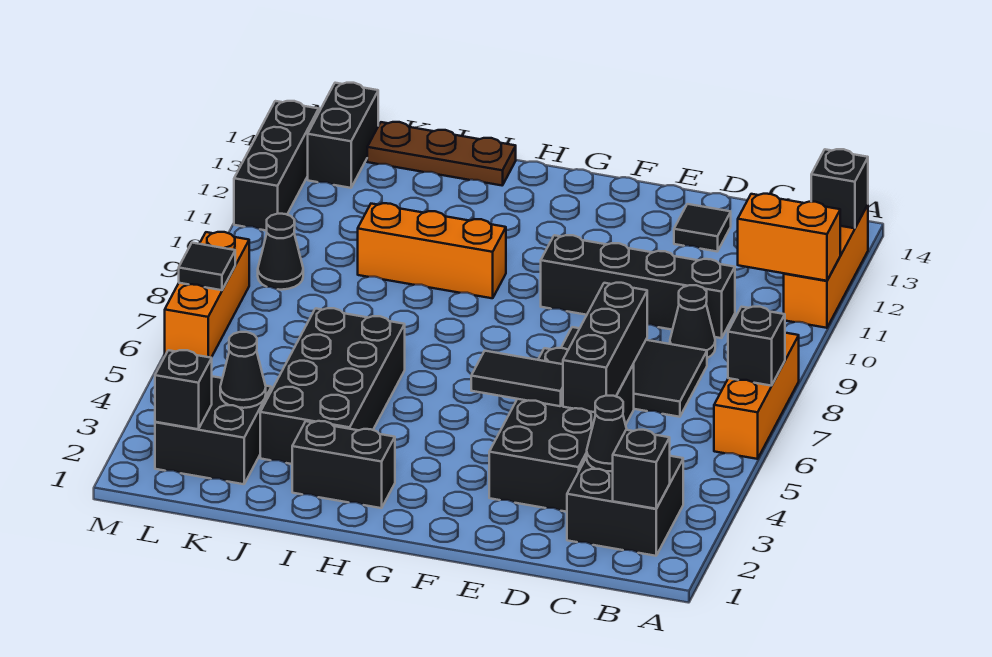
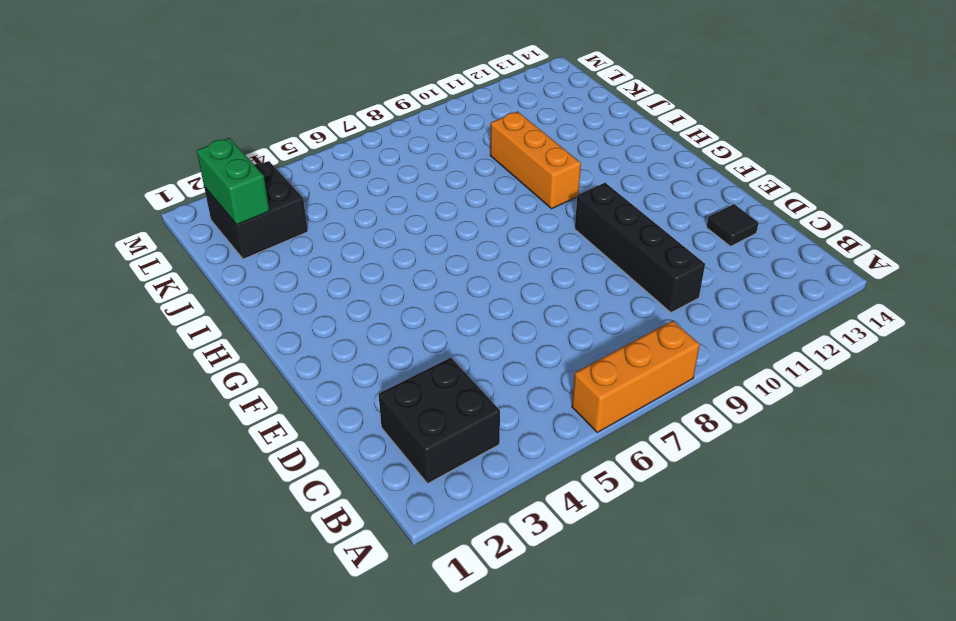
green 1x2 brick [197,138,269,225] -> black 1x1 brick [155,350,212,429]
none -> orange 1x3 brick [784,205,868,328]
none -> black 2x3 tile [561,327,707,417]
none -> black 1x1 cone [670,285,715,358]

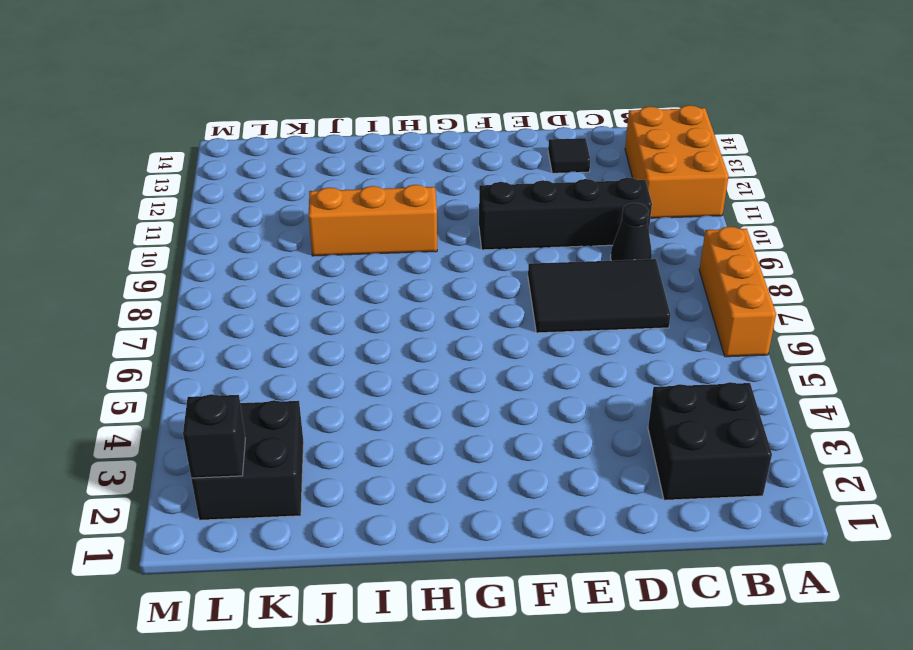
orange 2x3 brick [625,105,729,218] -> orange 1x3 brick [784,205,868,328]
none -> black 2x4 brick [489,348,634,512]
none -> black 1x2 brick [292,421,395,508]
none -> black 2x4 brick [260,308,405,464]

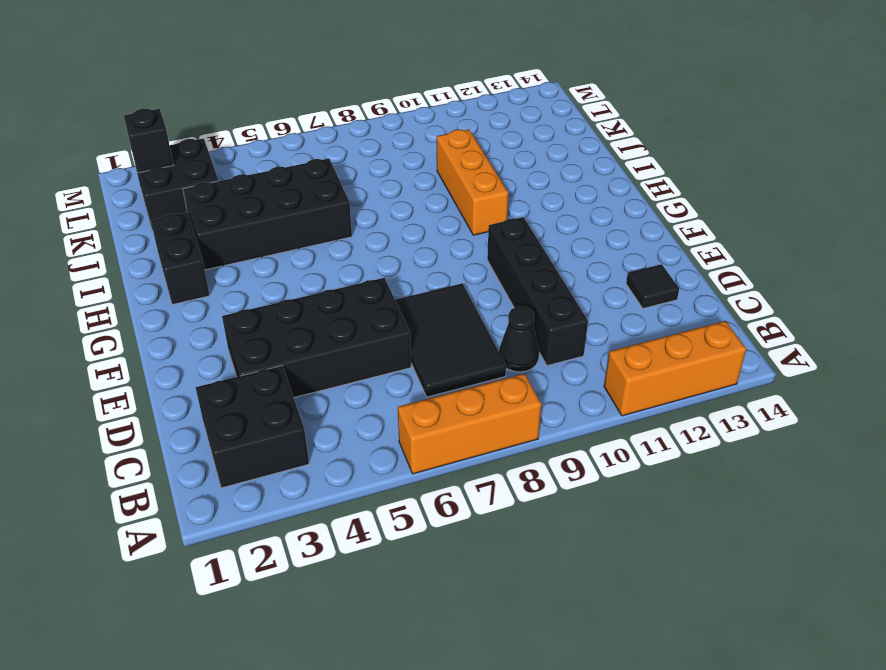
none -> brown 1x3 plate [367,122,516,185]
none -> black 1x1 cone [258,214,303,290]
none -> black 1x2 brick [308,83,378,188]

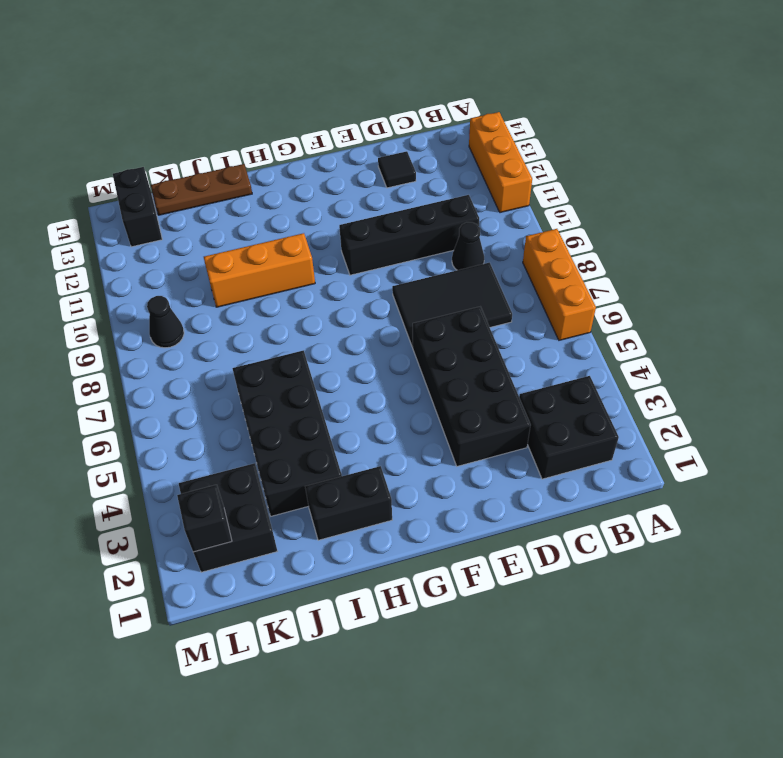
none -> orange 1x3 brick [165,232,249,358]
none -> black 1x3 brick [234,101,319,231]
none -> black 1x1 brick [728,307,785,386]

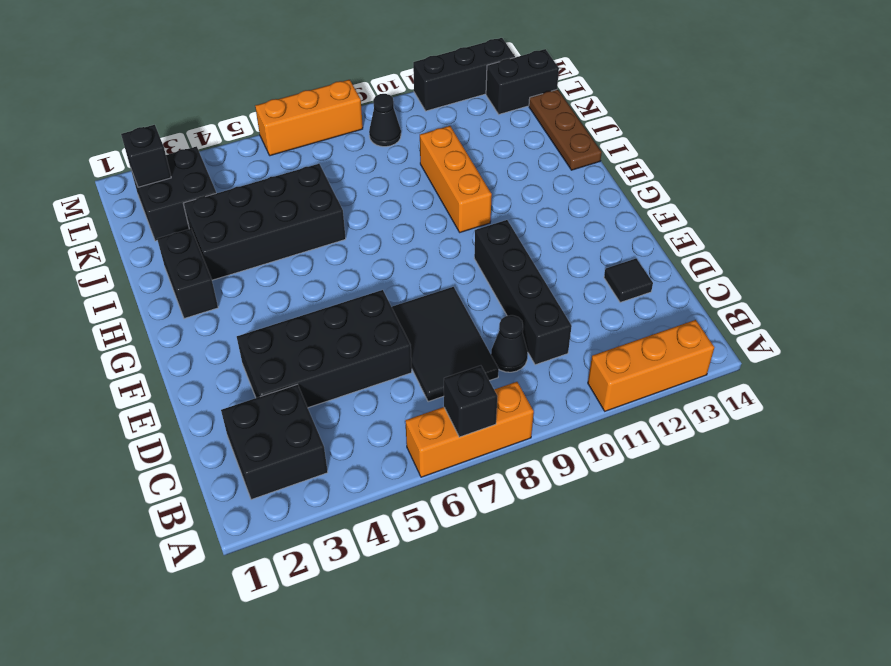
none -> orange 1x2 brick [738,194,840,281]
none -> black 1x1 brick [811,149,868,228]
none -> black 1x1 brick [613,430,670,509]

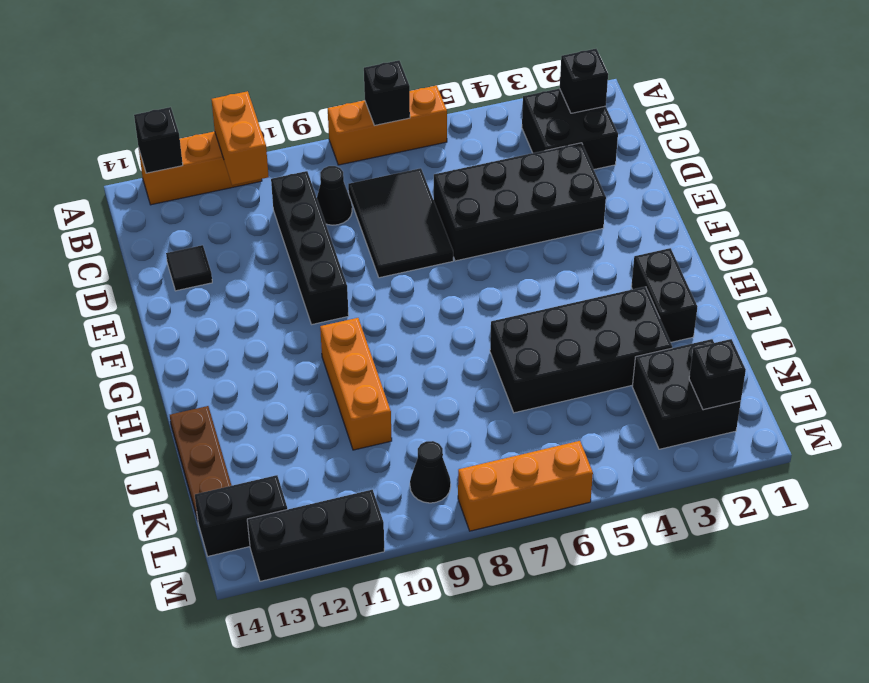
none -> black 1x1 cone [587,396,627,471]
none -> black 1x3 brick [563,283,647,412]
none -> black 1x2 tile [471,351,563,406]

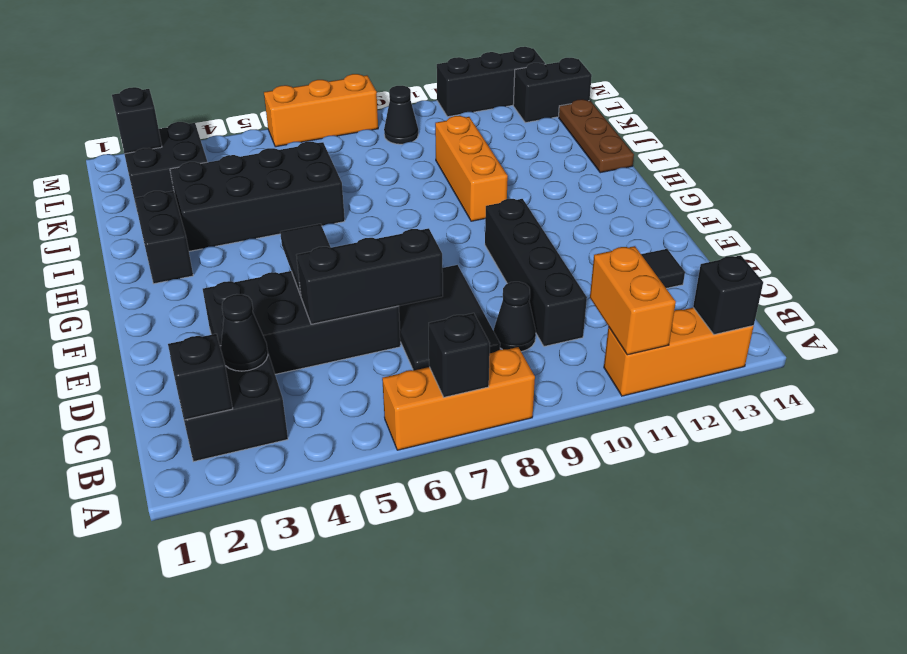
none -> black 1x1 cone [220,332,266,408]
none -> black 1x1 tile [179,243,235,290]

